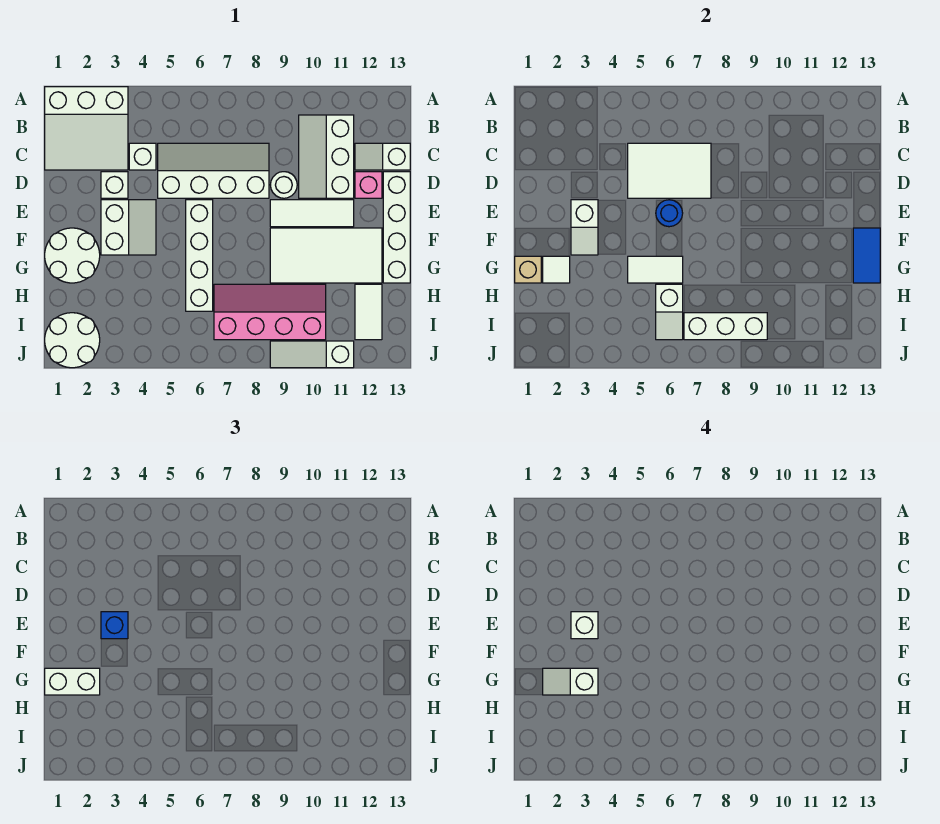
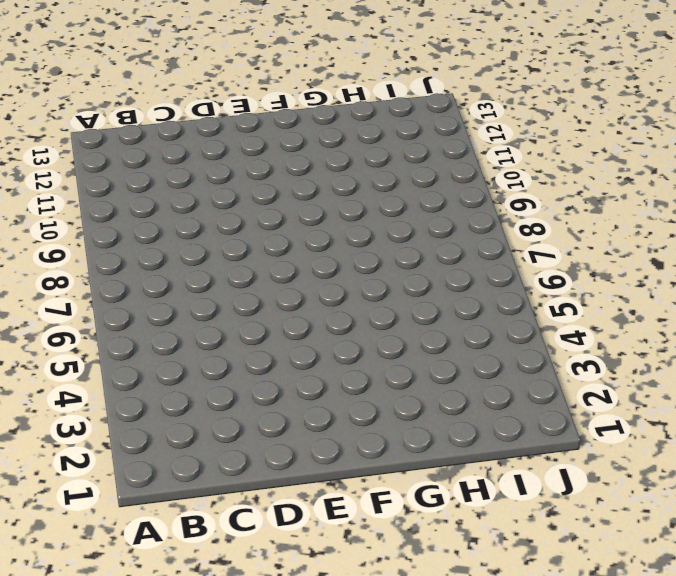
none -> white 3x3 slope [45,87,128,170]
none -> white 2x3 slope [299,115,354,198]
none -> white 1x1 brick [129,143,156,170]
none -> white 2x4 slope [158,143,269,198]

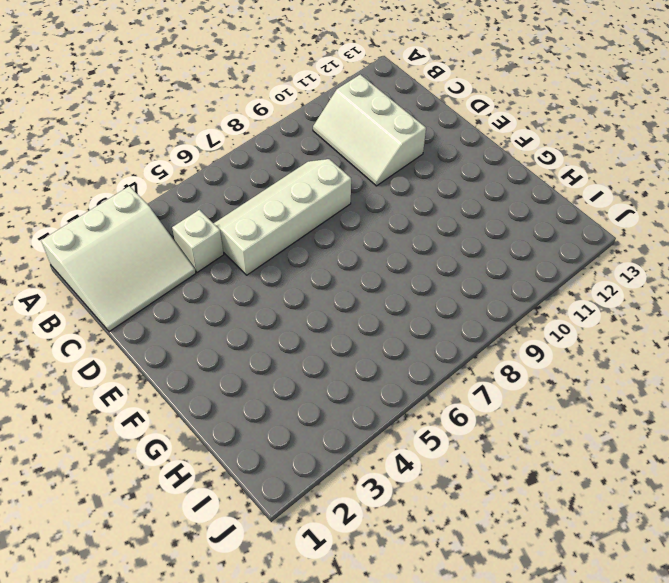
none -> white 1x2 slope [355,143,410,170]
none -> white 1x1 brick [101,172,128,198]
none -> white 1x1 round brick [270,172,297,198]
none -> pink 1x1 brick [355,172,382,198]

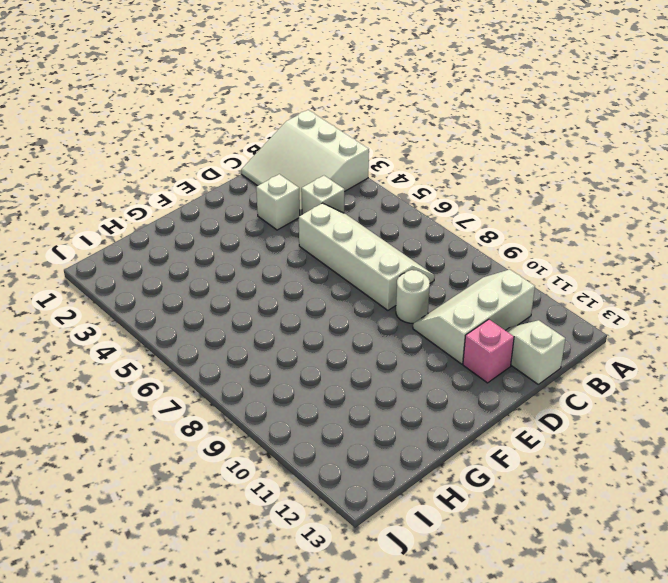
none -> white 1x4 brick [383,172,410,283]
none -> white 2x2 slope [101,200,156,255]
none -> white 1x4 brick [186,200,213,311]
none -> white 1x3 tile [270,200,354,227]

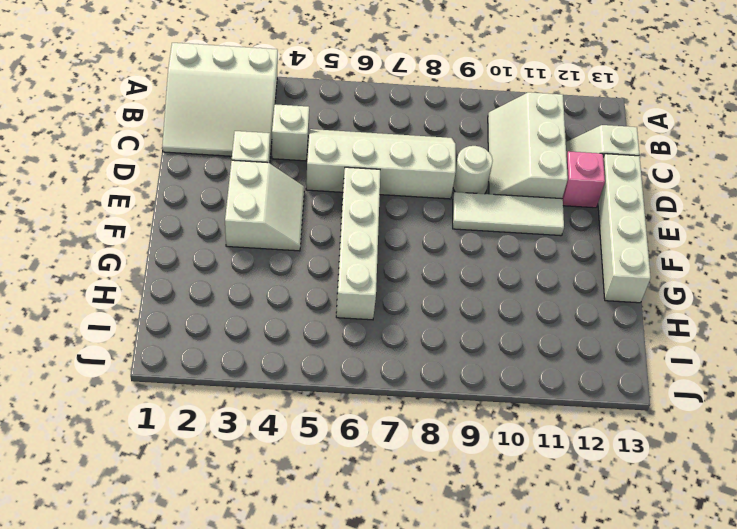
none -> white 2x2 round brick [45,228,100,283]
none -> white 2x4 tile [270,228,382,283]
none -> pink 2x4 slope [214,284,326,340]
none -> white 1x2 tile [355,284,382,340]

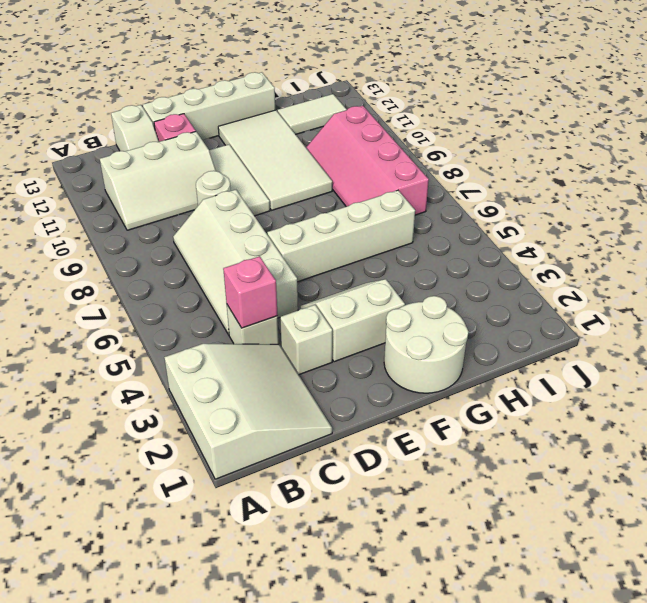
pink 1x1 brick [223,256,278,328] -> none
none -> white 2x2 round brick [45,313,100,368]
none -> white 1x3 slope [270,341,354,368]
none -> white 2x3 tile [628,143,711,198]
none -> white 1x2 slope [571,200,598,255]

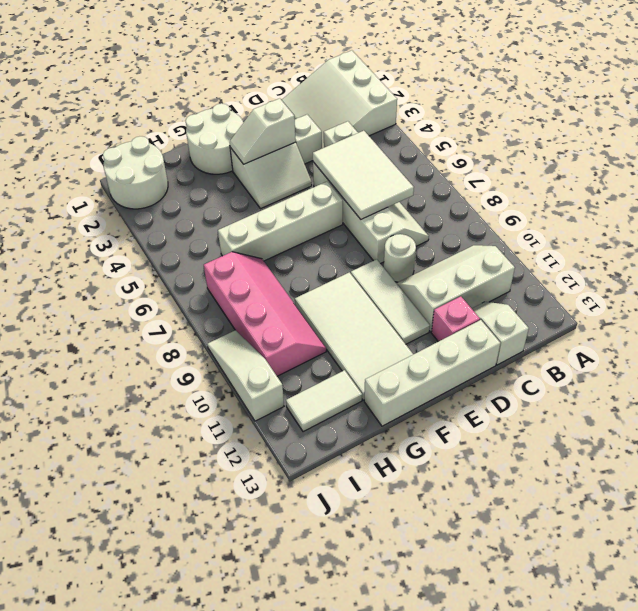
none -> blue 1x1 round brick [656,200,683,227]
none -> blue 1x2 tile [853,228,880,283]
none -> tan 1x1 brick [515,256,541,283]
none -> white 1x1 tile [543,256,570,283]

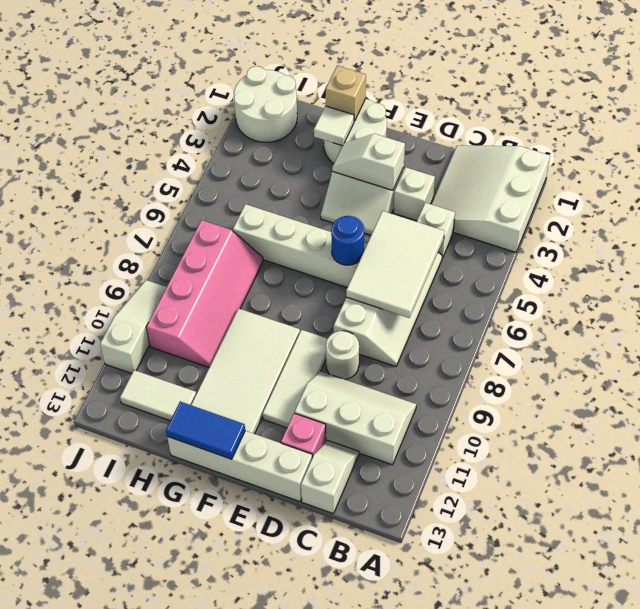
none -> white 1x2 tile [628,256,683,283]
none -> white 1x2 slope [656,284,683,340]
none -> white 1x3 brick [684,313,767,340]
none -> blue 1x1 brick [101,612,128,639]

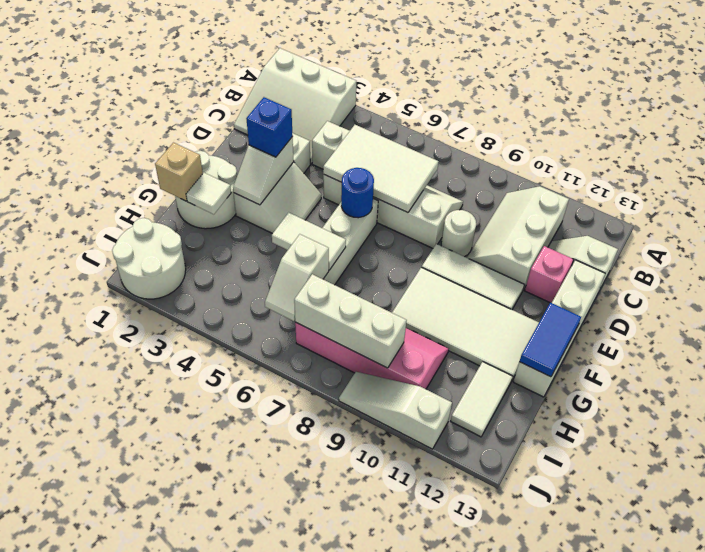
none -> white 1x2 brick [45,668,100,695]
none -> white 1x1 brick [571,612,598,639]
none -> white 1x2 slope [543,668,598,695]

